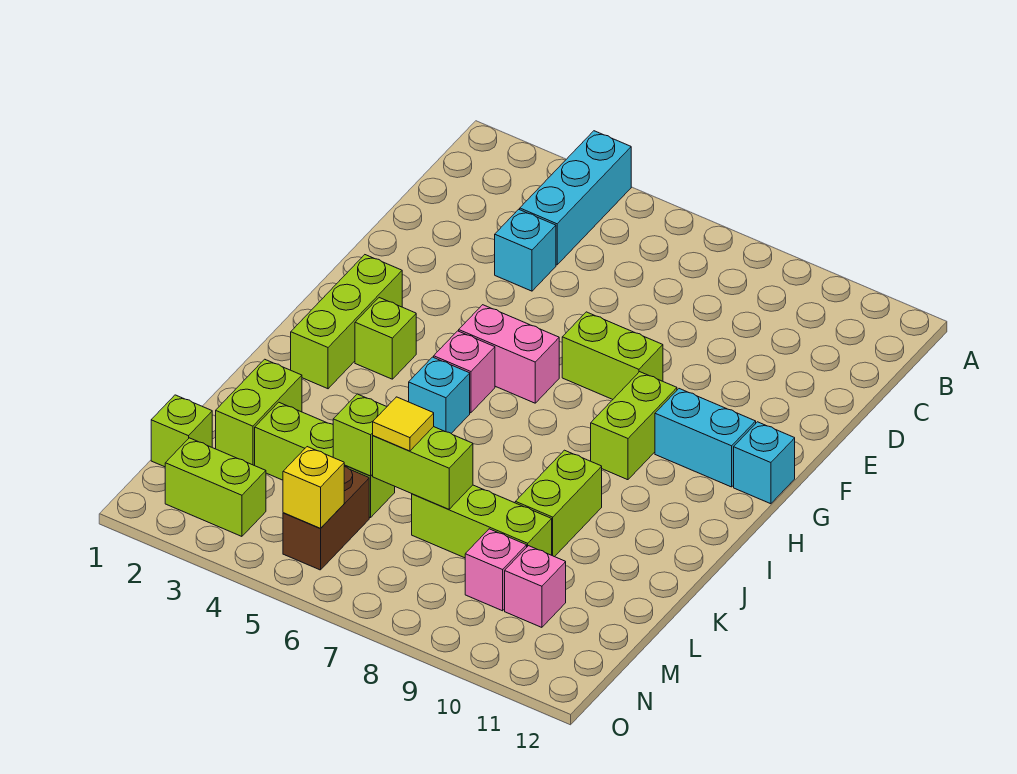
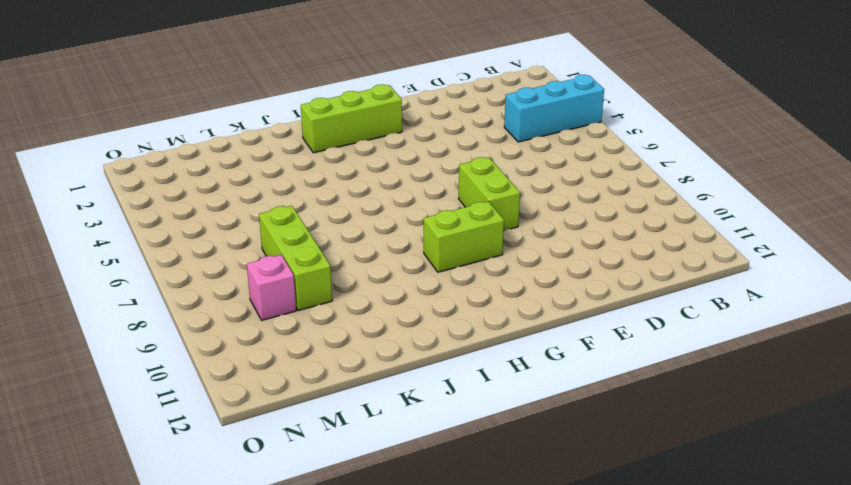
none -> cyan 1x1 brick [495,209,556,291]
none -> pink 1x2 brick [459,305,559,403]
none -> cyan 1x2 brick [655,389,756,487]

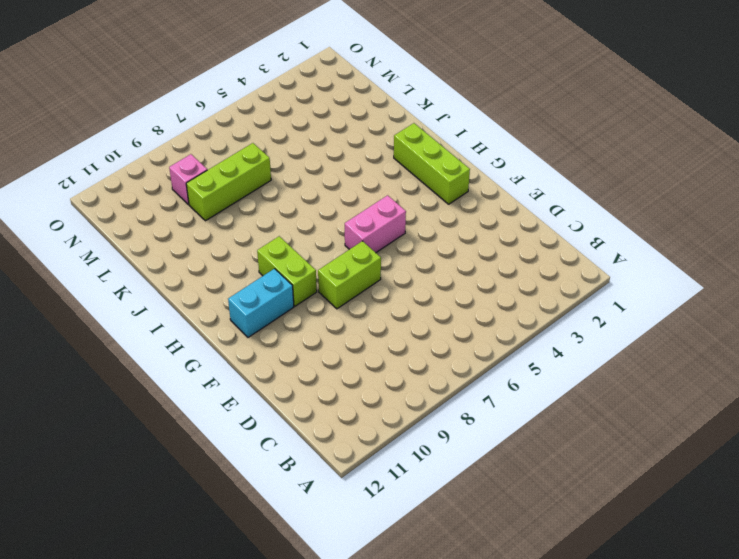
none -> cyan 1x3 brick [520,131,631,265]
none -> cyan 1x1 brick [495,209,556,291]
none -> cyan 1x1 brick [734,422,795,504]

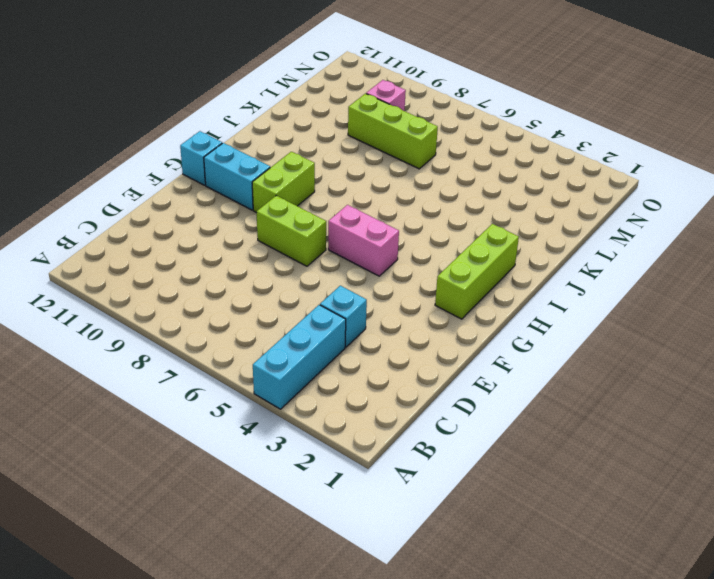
none -> lime 1x1 brick [355,298,416,379]
none -> pink 1x1 brick [434,331,495,413]
none -> cyan 1x1 brick [409,357,470,433]

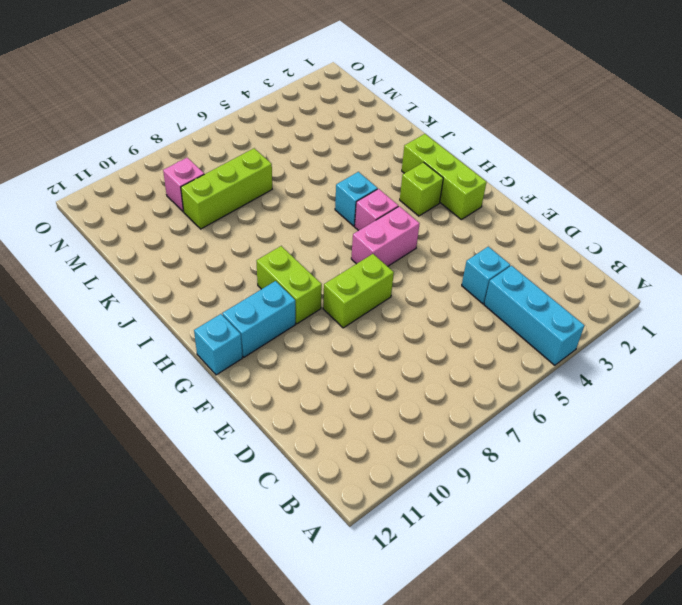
none -> lime 1x2 brick [515,450,602,557]
none -> lime 1x2 brick [216,359,302,466]
none -> lime 1x3 brick [255,402,395,518]

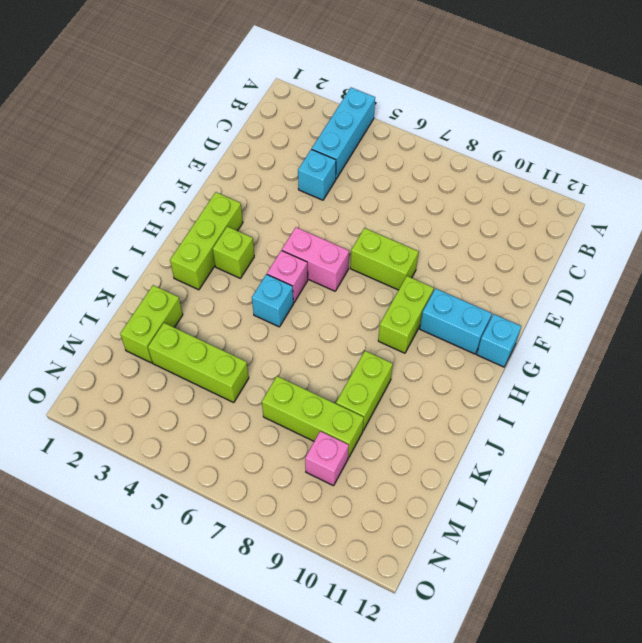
none -> lime 1x1 brick [151,395,212,467]
none -> brown 1x2 brick [283,467,369,570]
none -> pink 1x1 brick [505,546,566,627]

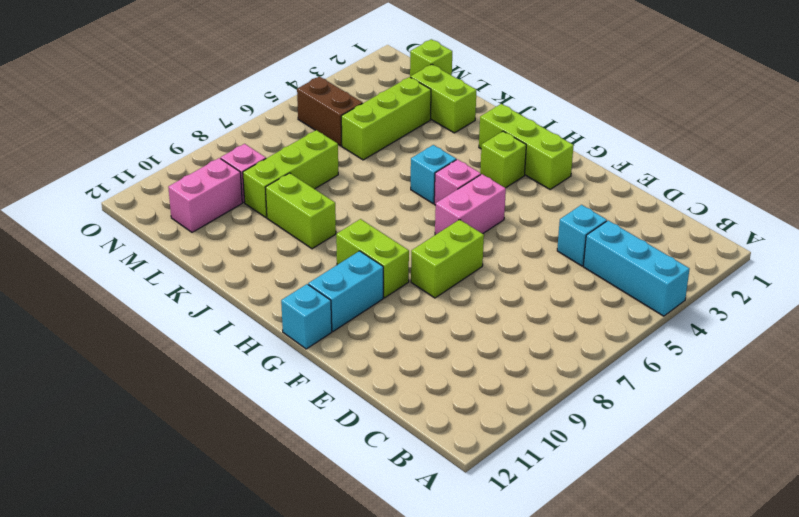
pink 1x2 brick [168,158,242,232] -> pink 1x1 brick [505,546,566,627]
none -> lime 1x2 brick [165,438,266,536]
none -> lime 1x1 brick [333,394,387,476]
none -> lime 1x2 brick [372,427,473,509]

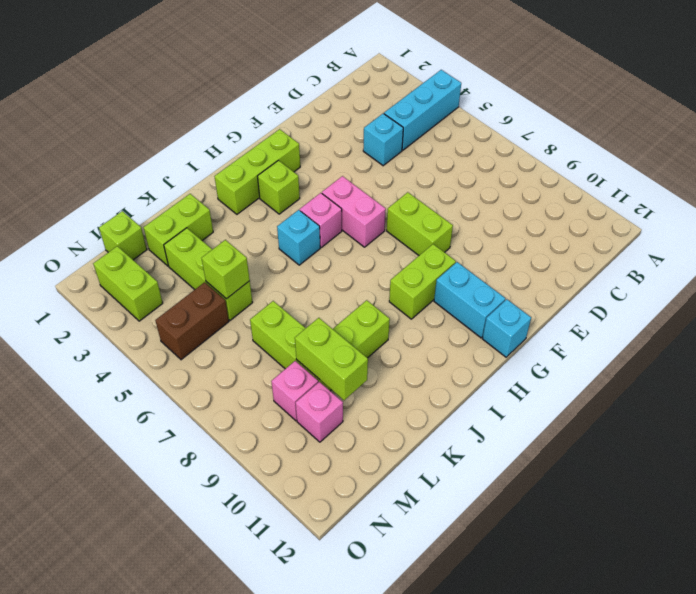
lime 1x2 brick [295,318,368,400] -> lime 1x2 brick moved to [372,427,473,509]
none -> yellow 1x1 brick [283,447,344,529]
none -> yellow 1x1 tile [373,397,434,451]

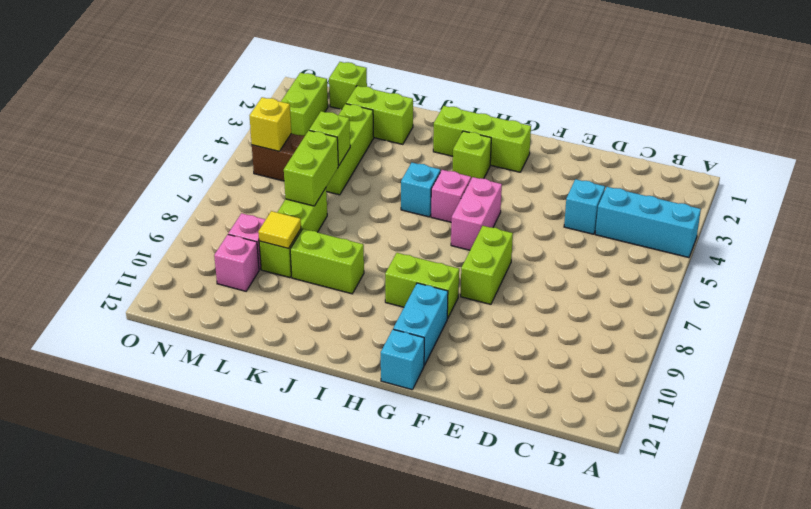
yellow 1x1 tile [258,211,301,248] -> yellow 1x1 tile moved to [373,397,434,451]

